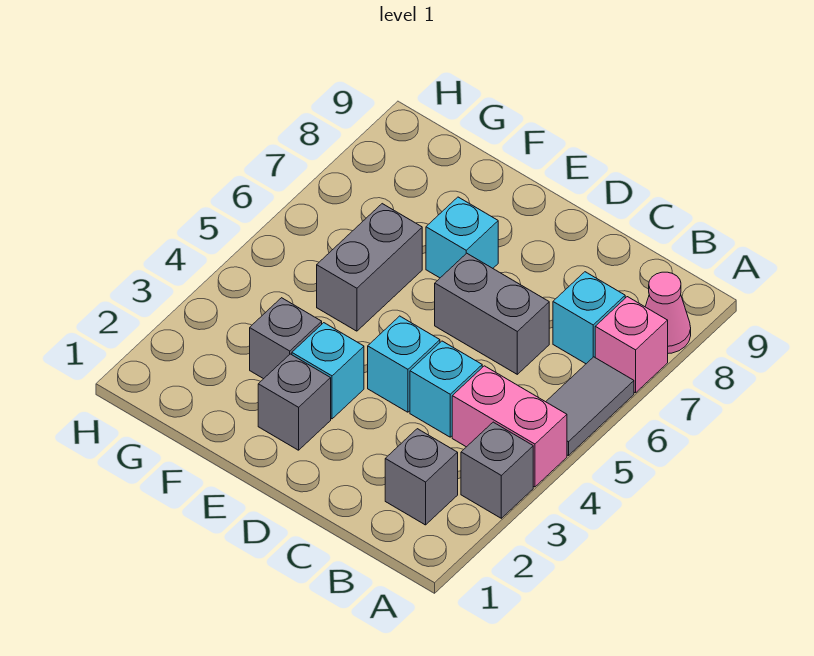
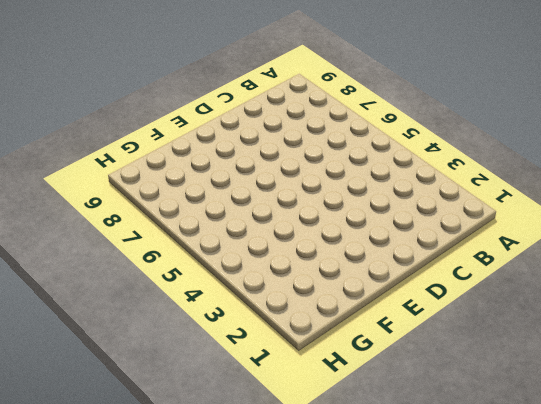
none -> grey 1x1 brick [461,422,533,518]
none -> pink 1x2 brick [452,366,567,487]
none -> grey 1x2 tile [546,357,634,456]

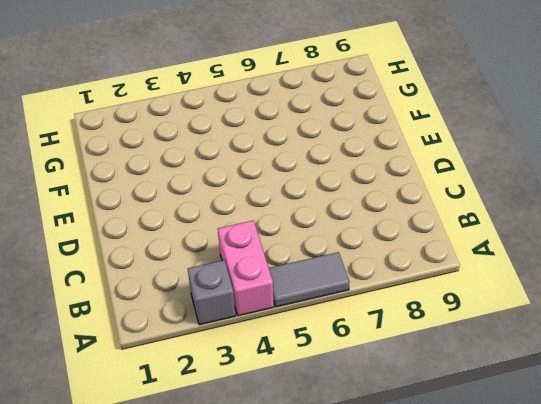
none -> pink 1x1 brick [595,297,668,393]
none -> pink 1x1 cone [645,272,691,353]
none -> grey 1x1 brick [385,429,458,525]

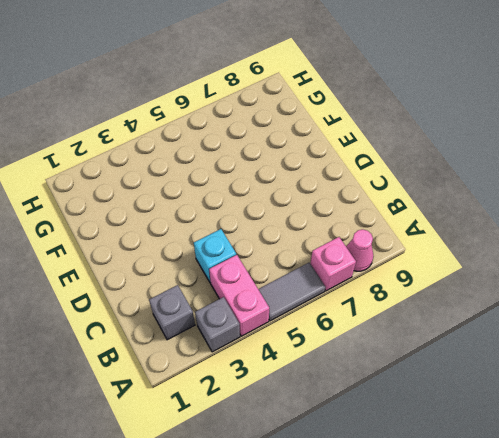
none -> cyan 1x1 brick [553,272,625,364]
none -> grey 1x2 brick [435,253,549,374]
none -> cyan 1x1 brick [368,316,440,412]

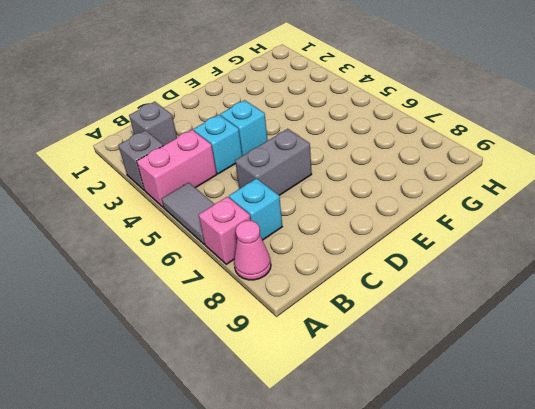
none -> grey 1x1 brick [258,354,331,450]
none -> cyan 1x1 brick [292,323,364,419]
none -> cyan 1x1 brick [426,197,498,278]

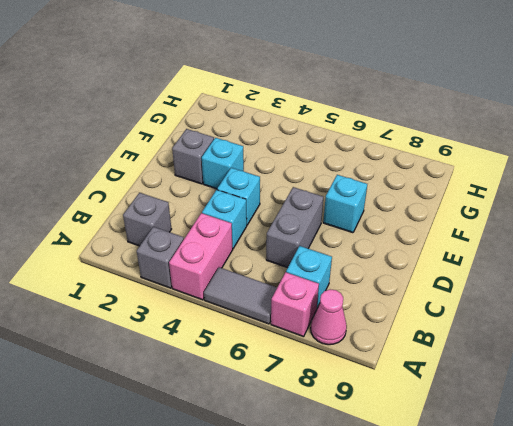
none -> grey 1x1 brick [250,298,322,379]
none -> grey 1x2 brick [317,204,422,331]

